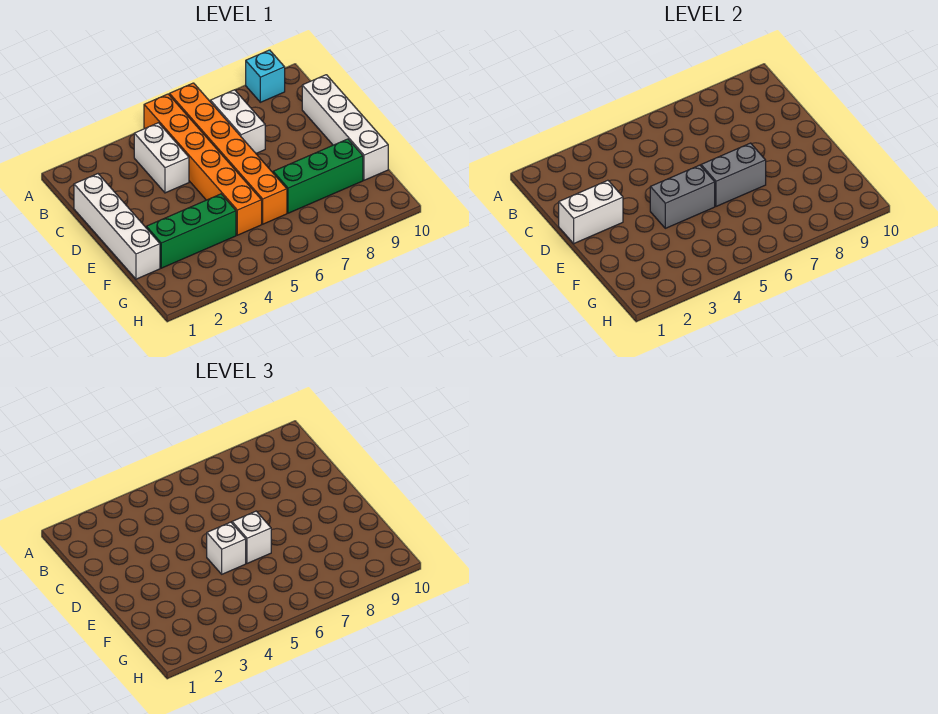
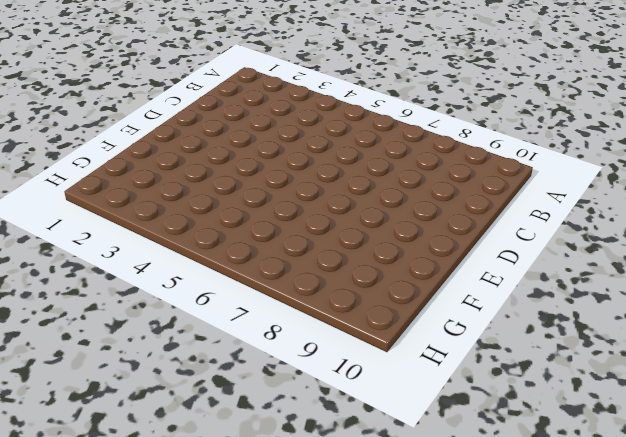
none -> orange 1x6 brick [144,94,262,235]
none -> orange 1x6 brick [169,83,287,224]
none -> cyan 1x1 brick [246,50,285,102]

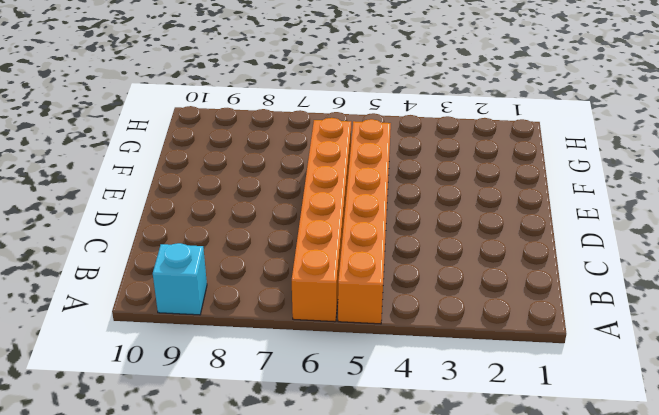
none -> white 1x2 brick [134,123,189,193]
none -> white 1x2 brick [210,90,265,153]
none -> white 1x4 brick [74,174,160,279]

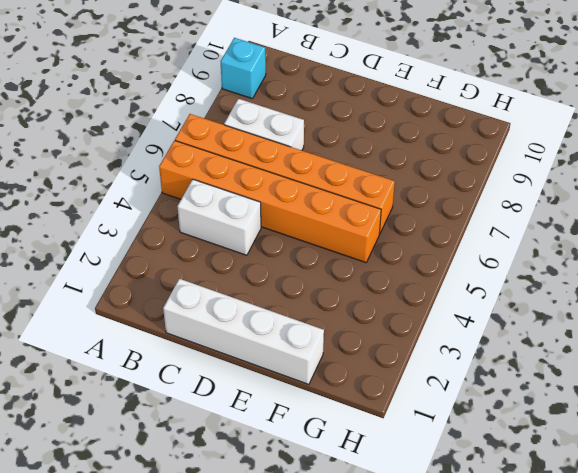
none -> white 1x4 brick [302,75,388,180]
none -> green 1x3 brick [146,194,236,268]
none -> green 1x3 brick [273,139,363,213]

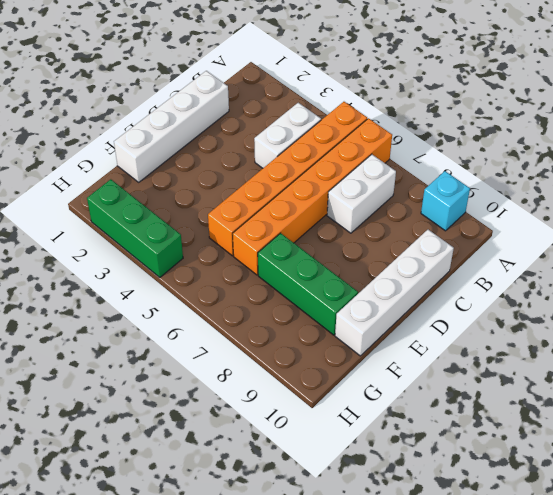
green 1x3 brick [87,179,183,277] -> green 1x3 brick moved to [146,194,236,268]
none -> white 1x2 brick [559,180,623,243]
none -> grey 1x2 brick [650,165,715,228]
none -> grey 1x2 brick [701,143,766,206]

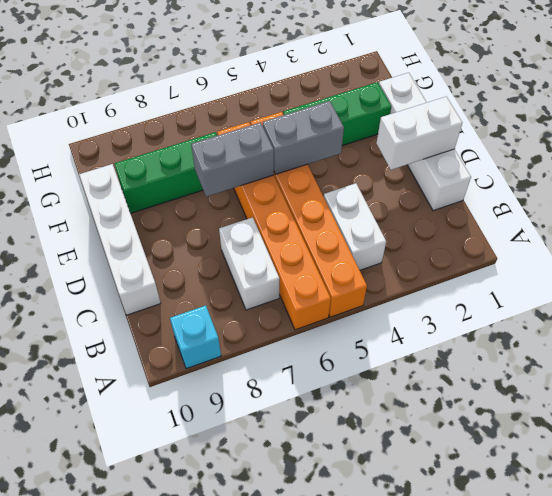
none -> white 1x1 brick [207,522,246,574]
none -> white 1x1 brick [232,511,271,563]

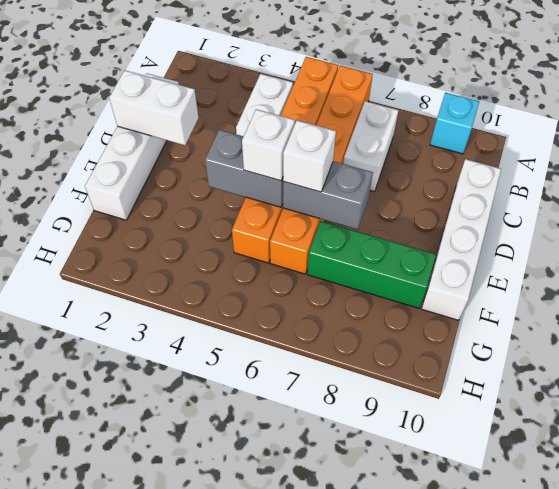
none -> green 1x3 brick [146,194,236,268]

